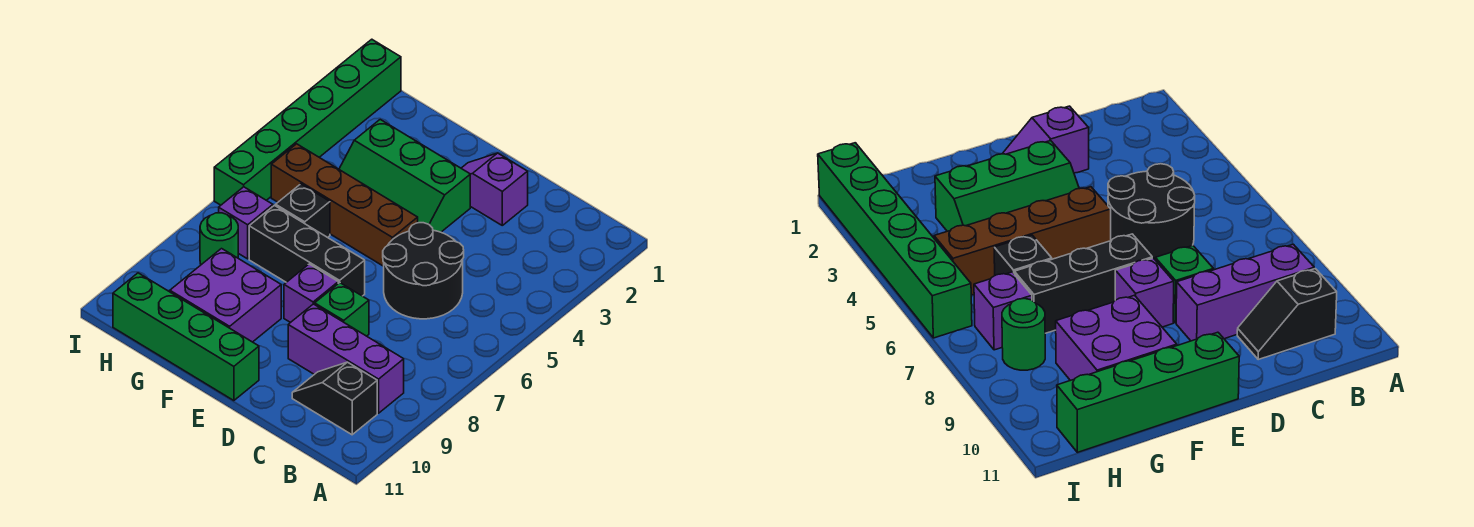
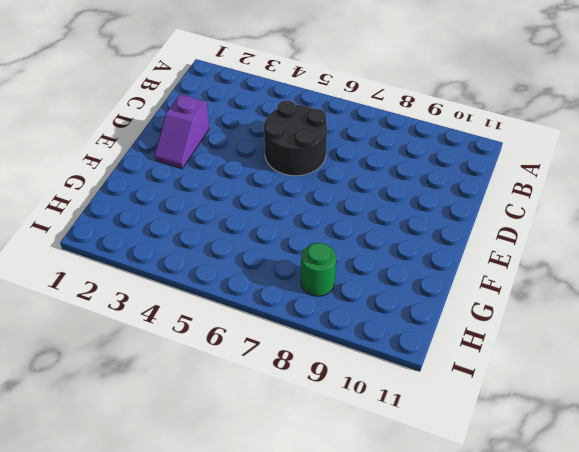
none -> purple 1x3 brick [288,304,404,413]
none -> black 1x2 slope [292,362,377,435]
none -> green 1x1 brick [315,283,369,336]

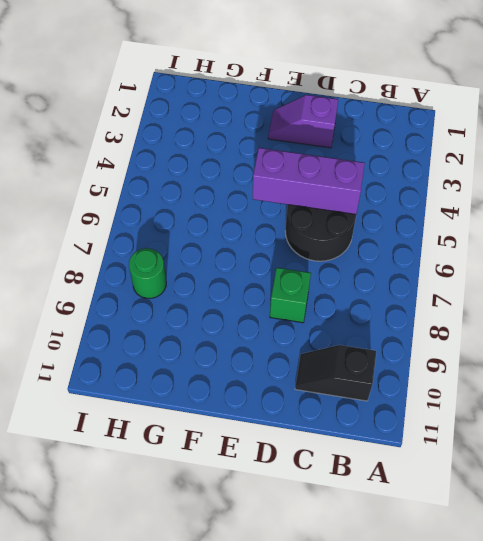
purple 1x3 brick [253,148,365,214] -> purple 1x3 brick moved to [288,304,404,413]
none -> green 2x3 slope [339,120,470,232]
none -> brown 1x4 brick [271,144,418,266]
none -> black 1x3 brick [249,205,365,296]

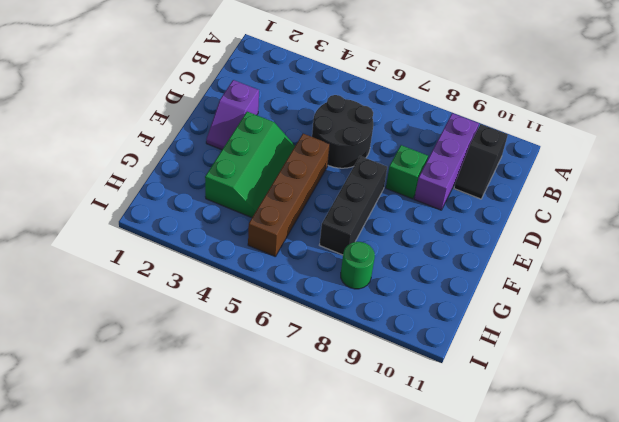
none -> purple 1x1 brick [284,264,338,323]
none -> green 1x4 brick [113,273,259,401]
none -> purple 2x2 brick [170,249,281,342]

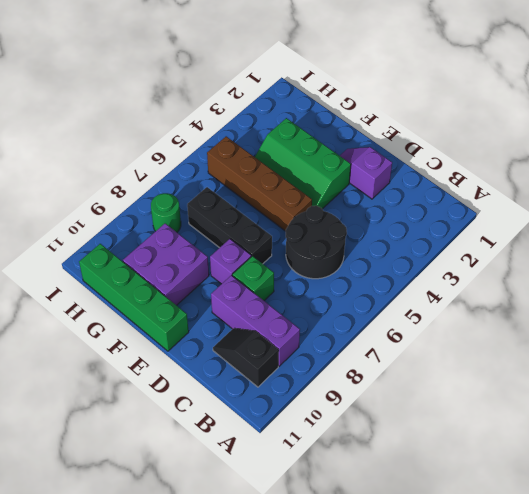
none -> black 1x1 brick [276,184,330,238]
none -> purple 1x1 brick [219,187,273,259]
none -> green 1x6 brick [214,39,401,205]

